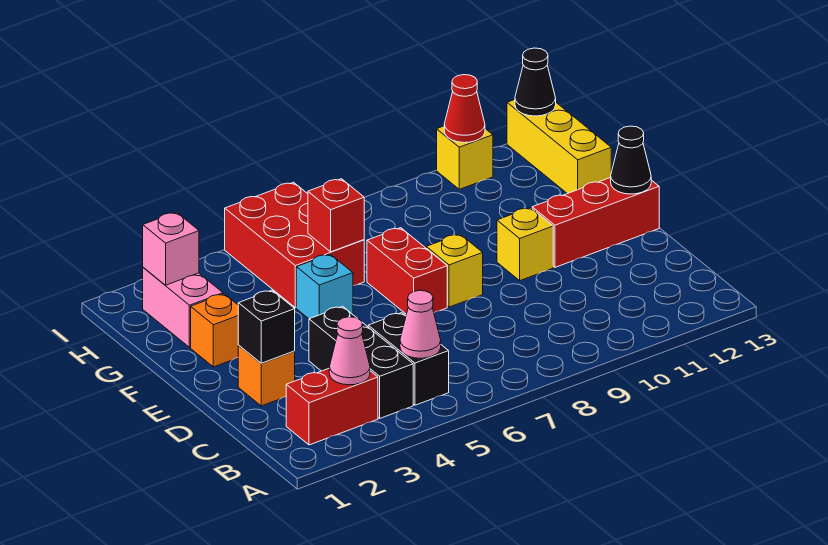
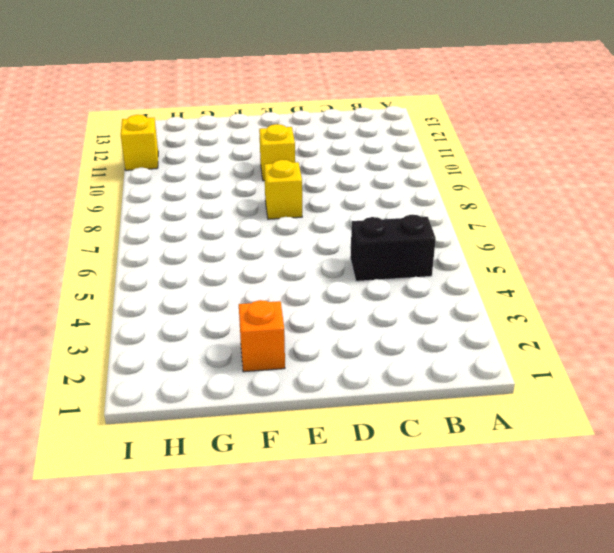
none -> red 1x2 brick [286,369,378,445]
none -> black 1x3 brick [309,306,413,418]
none -> orange 1x1 brick [238,346,295,406]

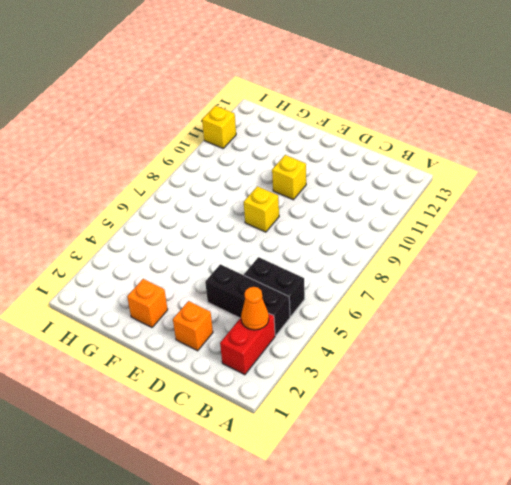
orange 1x1 cone [241,287,269,330] -> pink 1x1 cone [329,317,370,385]
none -> red 1x2 brick [367,228,447,314]
none -> red 1x3 brick [532,177,659,267]
none -> cyan 1x1 brick [296,254,353,319]

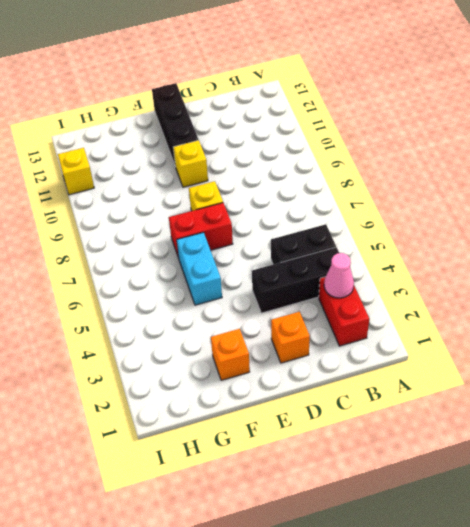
black 1x3 brick [152,83,199,167] -> red 1x3 brick [532,177,659,267]
cyan 1x2 brick [177,232,222,305] -> cyan 1x1 brick [296,254,353,319]
none -> pink 1x2 brick [143,267,223,347]
none -> red 2x3 brick [225,182,364,308]
none -> yellow 1x3 brick [507,100,611,194]

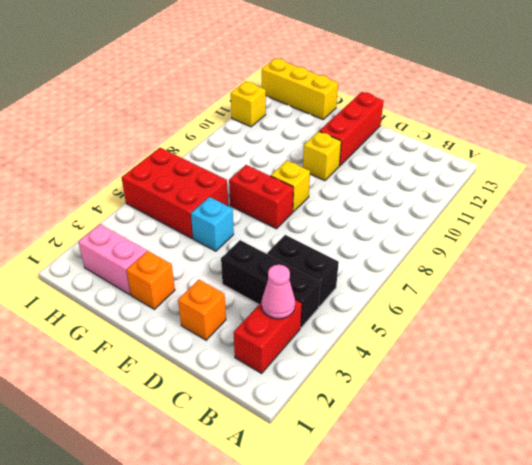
none -> pink 1x1 cone [400,290,441,358]
none -> black 1x1 brick [238,290,295,363]
none -> black 1x1 cone [611,126,651,194]

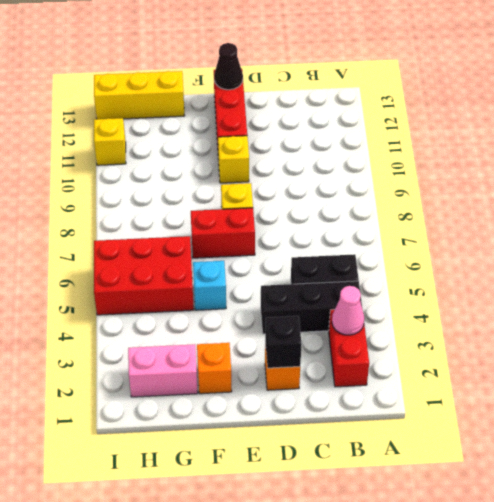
none -> pink 1x1 cone [400,290,441,358]
none -> red 1x1 brick [308,179,364,252]
none -> pink 1x1 brick [143,212,199,285]

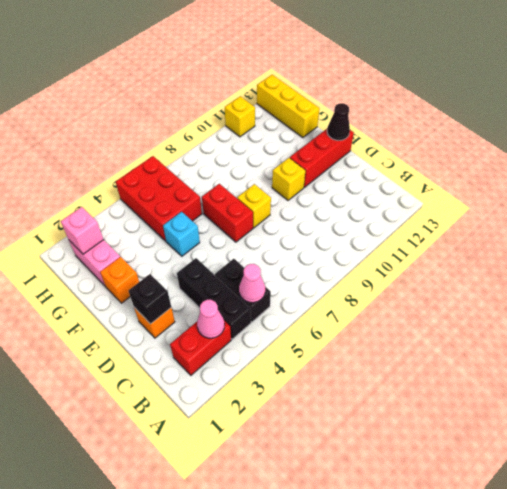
none -> red 1x1 brick [308,179,364,252]
none -> red 1x1 cone [444,75,485,143]
none -> black 1x1 cone [515,48,556,116]

